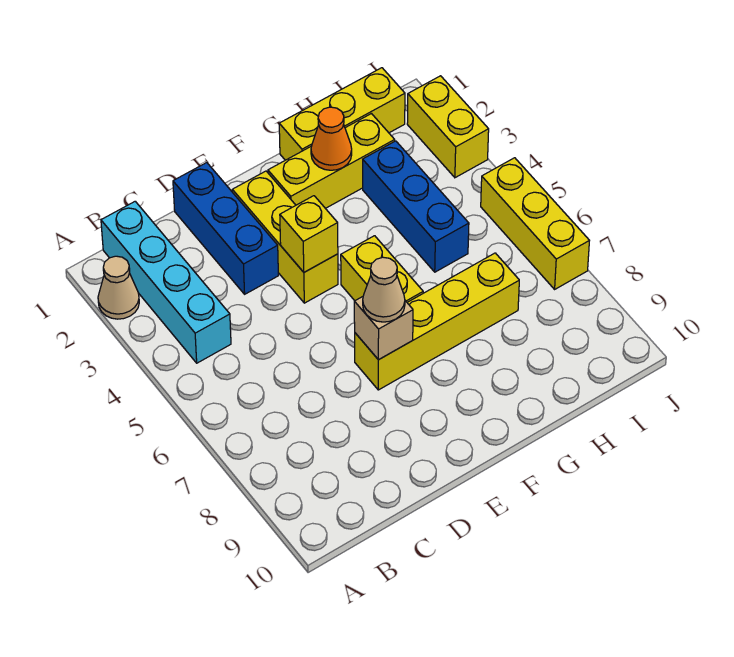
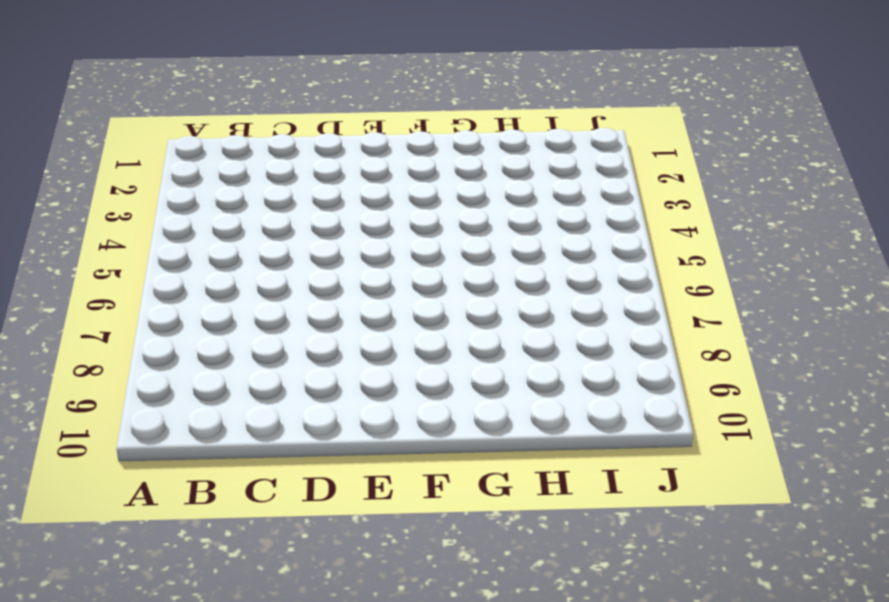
none -> tan 1x1 cone [98,256,139,319]
none -> cyan 1x4 brick [101,201,231,363]
none -> blue 1x3 brick [173,163,278,294]

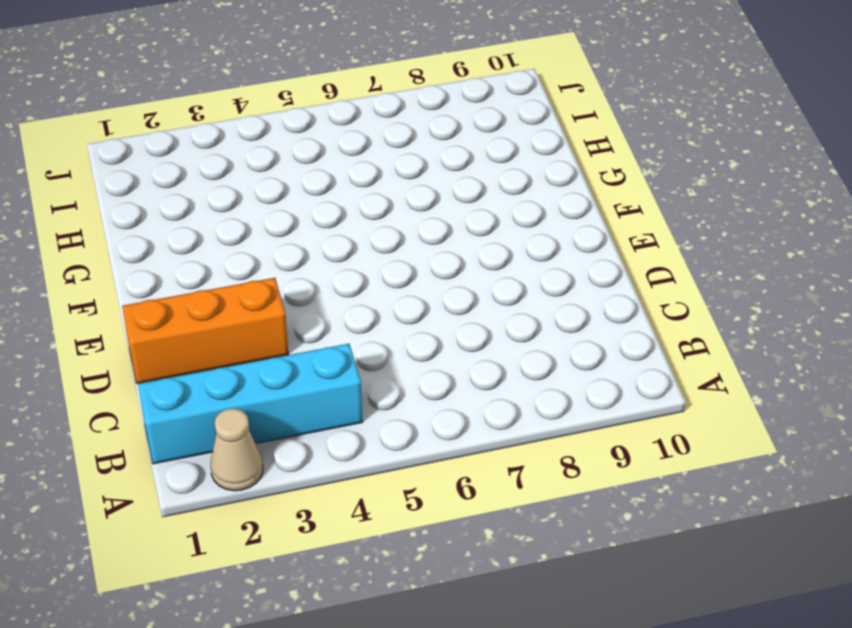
orange 1x3 brick [122,278,289,383] -> blue 1x3 brick [173,163,278,294]
none -> yellow 1x3 brick [232,171,338,303]
none -> yellow 1x4 brick [355,253,519,390]
none -> yellow 1x3 brick [268,114,395,208]

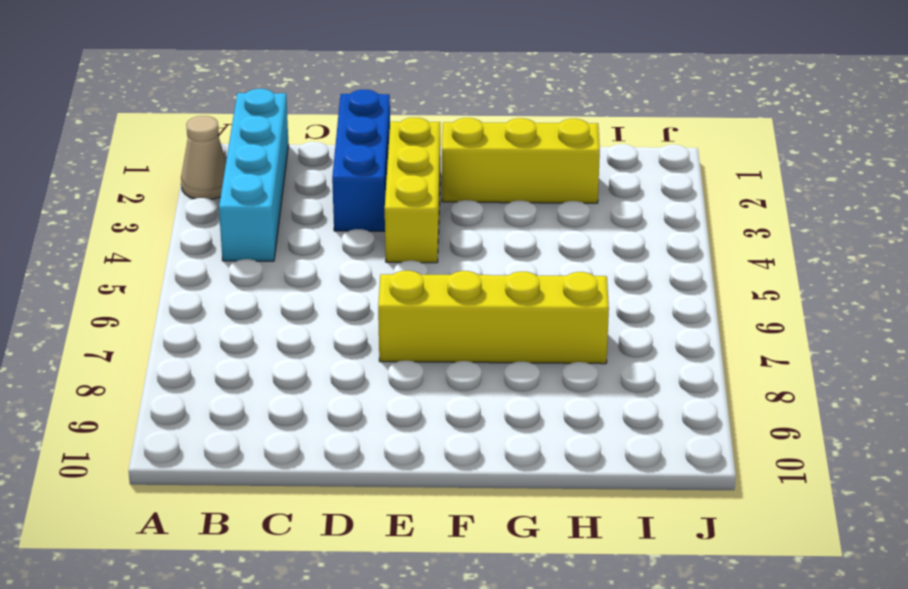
none -> yellow 1x2 brick [341,236,423,302]
none -> yellow 1x3 brick [279,68,405,160]
none -> blue 1x3 brick [363,141,469,272]

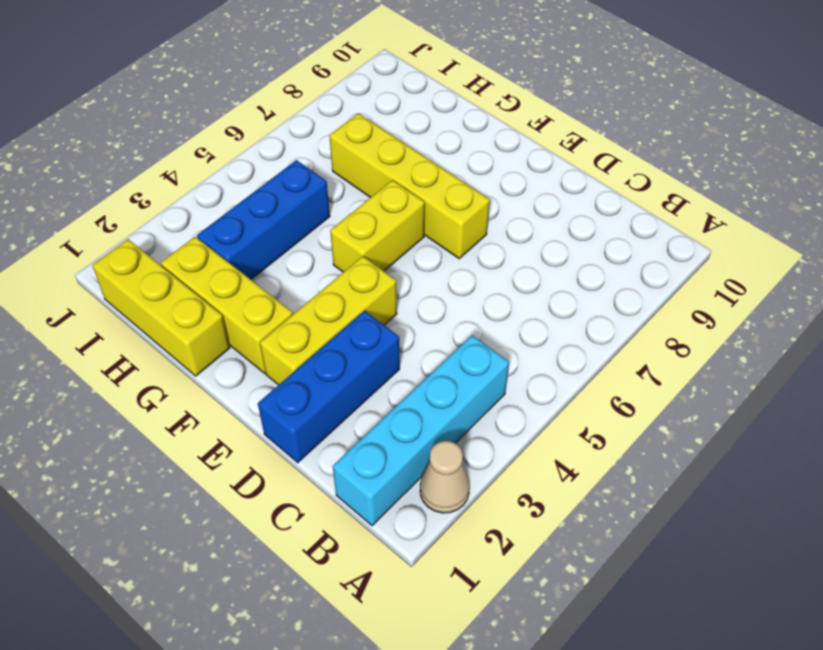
none -> yellow 1x2 brick [407,76,489,178]
none -> yellow 1x3 brick [481,158,589,289]
none -> yellow 1x1 brick [280,196,338,272]

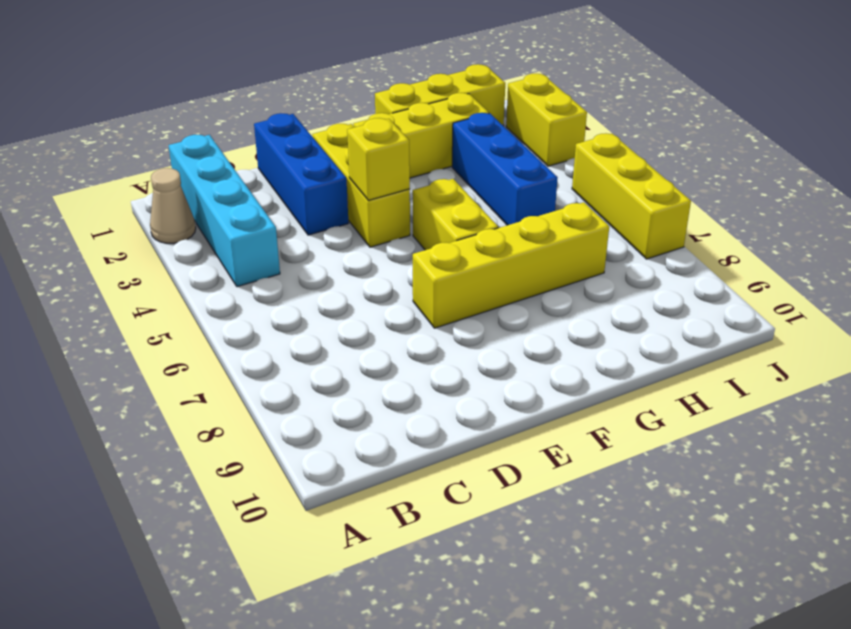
none -> tan 1x1 brick [354,297,413,360]
none -> orange 1x1 cone [311,107,352,170]
none -> tan 1x1 cone [363,257,405,322]

